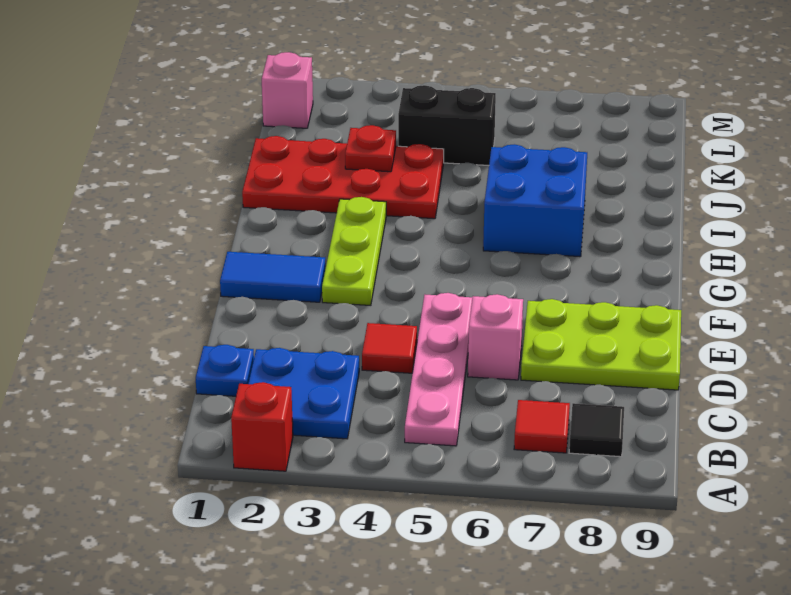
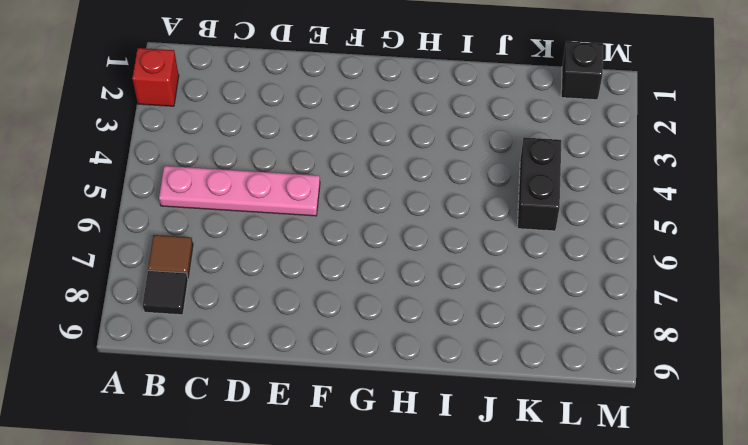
brown 1x1 tile [148,235,193,278] -> red 1x1 tile [514,400,570,453]
black 1x1 brick [561,41,603,100] -> pink 1x1 brick [262,52,313,128]
none -> blue 2x2 plate [248,348,359,439]
none -> blue 1x1 plate [196,345,254,396]
none -> red 1x1 tile [362,323,417,373]

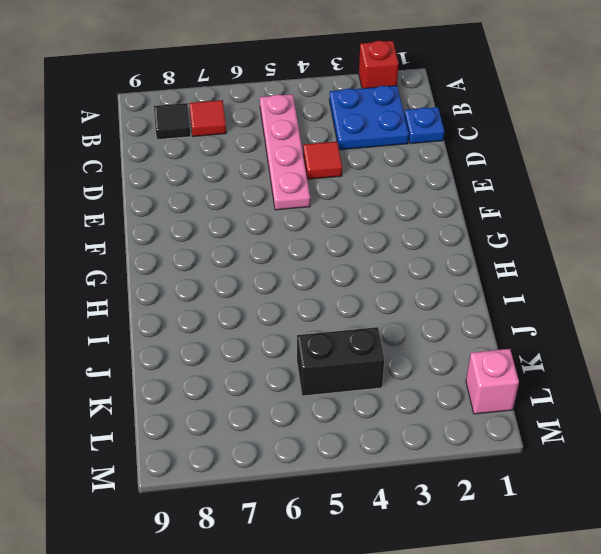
none -> pink 1x1 brick [468,294,523,380]
none -> lime 2x3 plate [521,299,681,390]
none -> blue 1x2 tile [220,252,326,302]

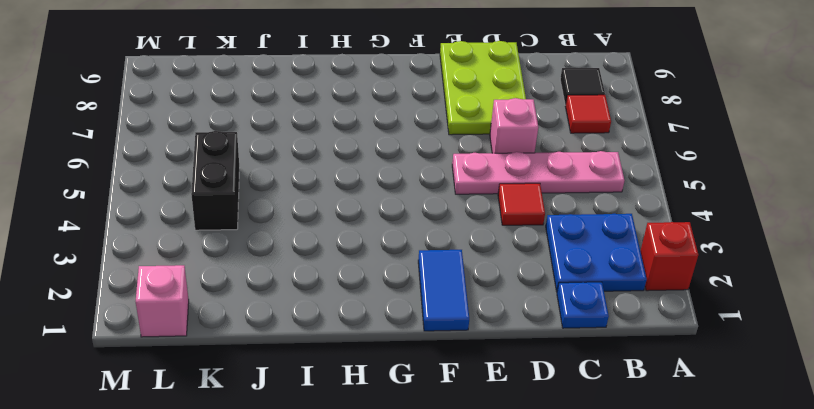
none -> lime 1x3 plate [322,197,386,305]
none -> blue 2x2 brick [483,144,587,257]
none -> red 2x4 plate [242,136,444,219]

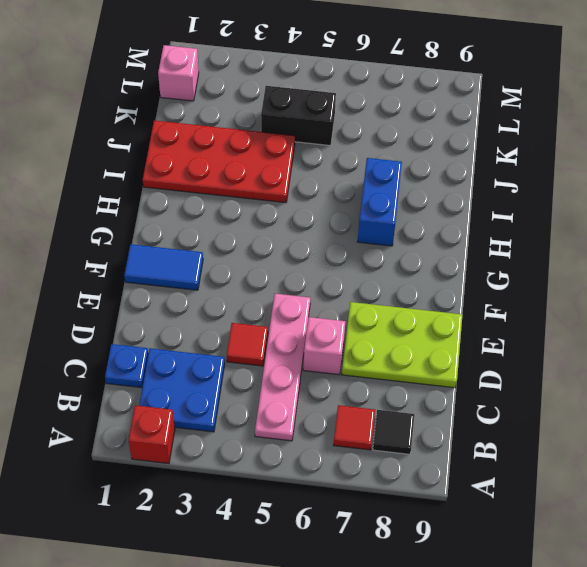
blue 1x2 brick [358,158,402,246] -> blue 2x2 brick [483,144,587,257]
none -> lime 1x3 plate [322,197,386,305]
none -> red 1x1 plate [345,125,396,172]

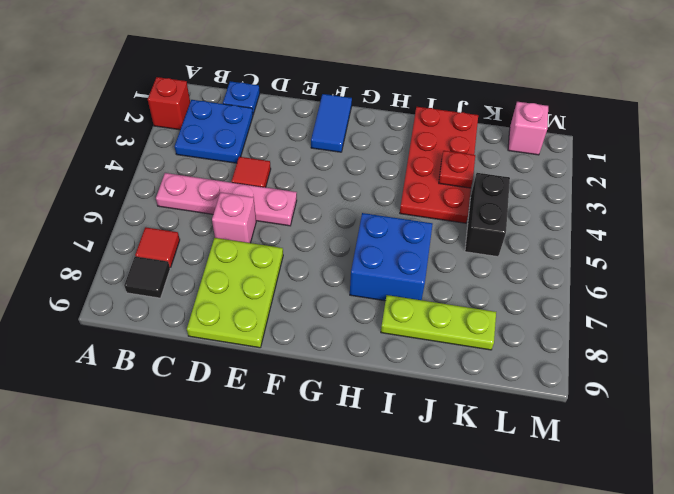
lime 1x3 plate [381,295,496,350] -> lime 1x3 plate moved to [322,197,386,305]

